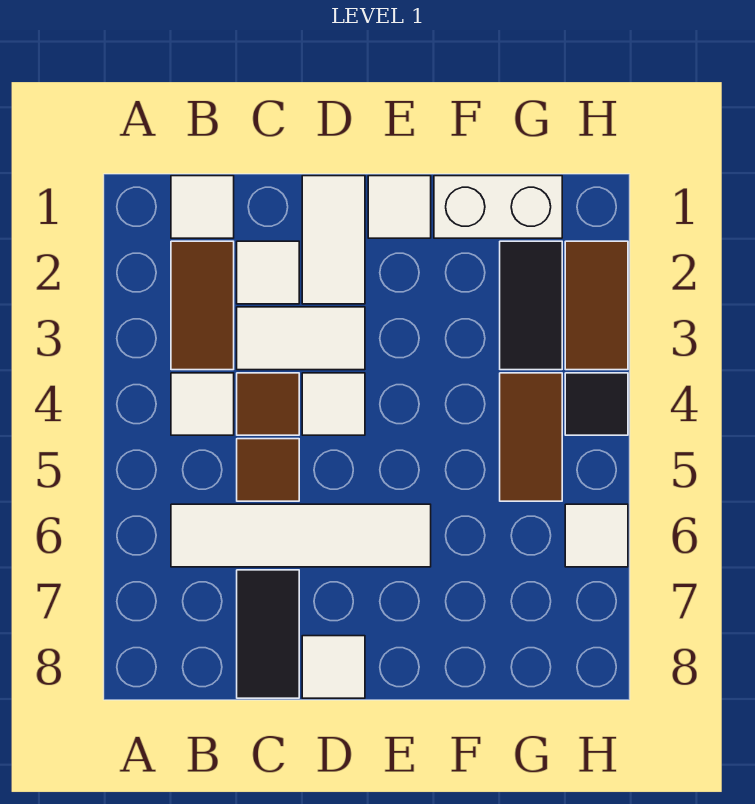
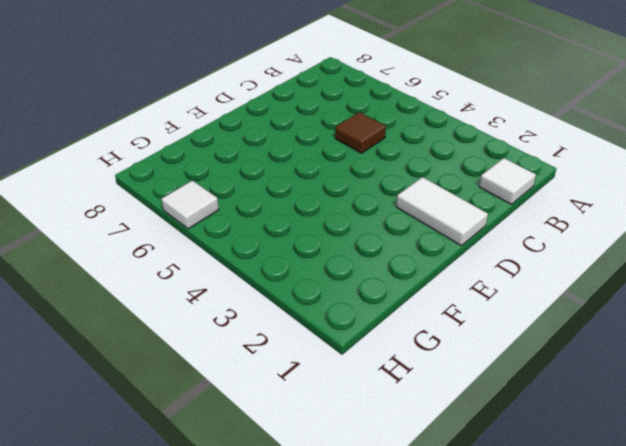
none -> brown 1x2 tile [171,241,234,370]
none -> white 1x1 tile [171,373,234,435]
none -> white 1x4 tile [171,504,431,567]

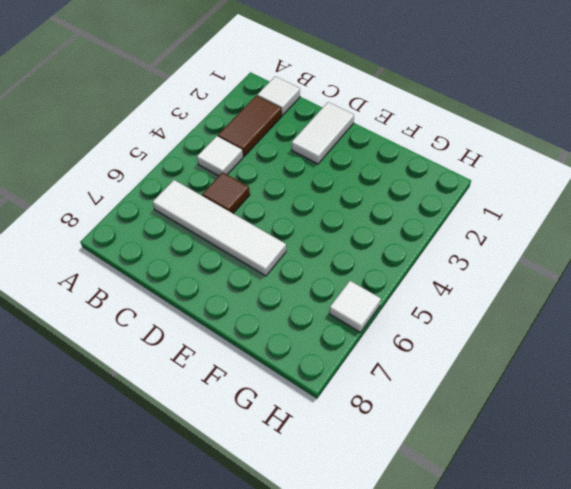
none -> white 1x1 tile [237,241,299,304]
none -> white 1x2 tile [237,307,365,370]
none -> brown 1x1 tile [237,373,299,435]

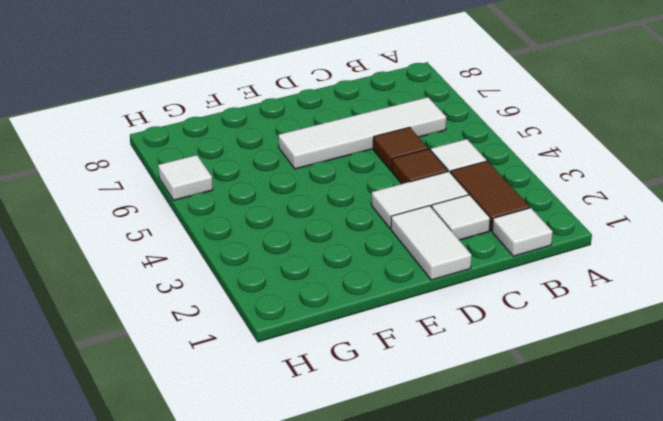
none -> black 1x2 tile [237,570,299,698]
none -> white 1x1 tile [302,373,365,435]
none -> white 1x1 tile [302,636,365,698]

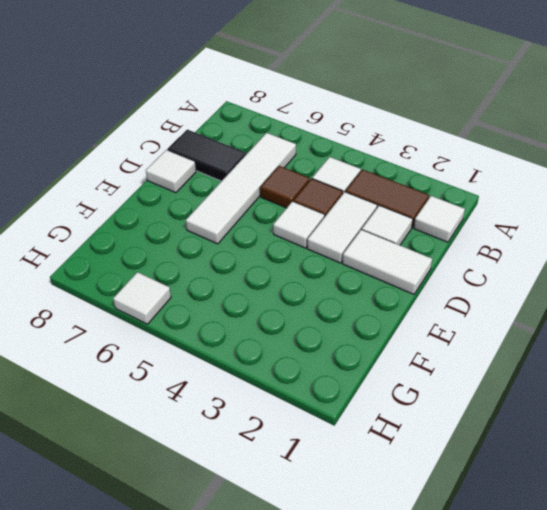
none -> white 1x1 tile [368,176,431,238]
none -> white 1x2 brick [434,176,562,238]
none -> black 1x2 tile [500,241,562,370]

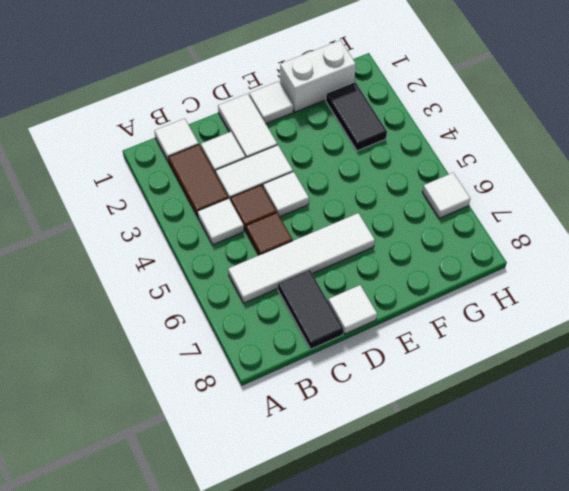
none -> brown 1x2 tile [500,373,562,501]
none -> brown 1x2 tile [565,241,628,370]
none -> black 1x1 tile [565,373,628,435]

